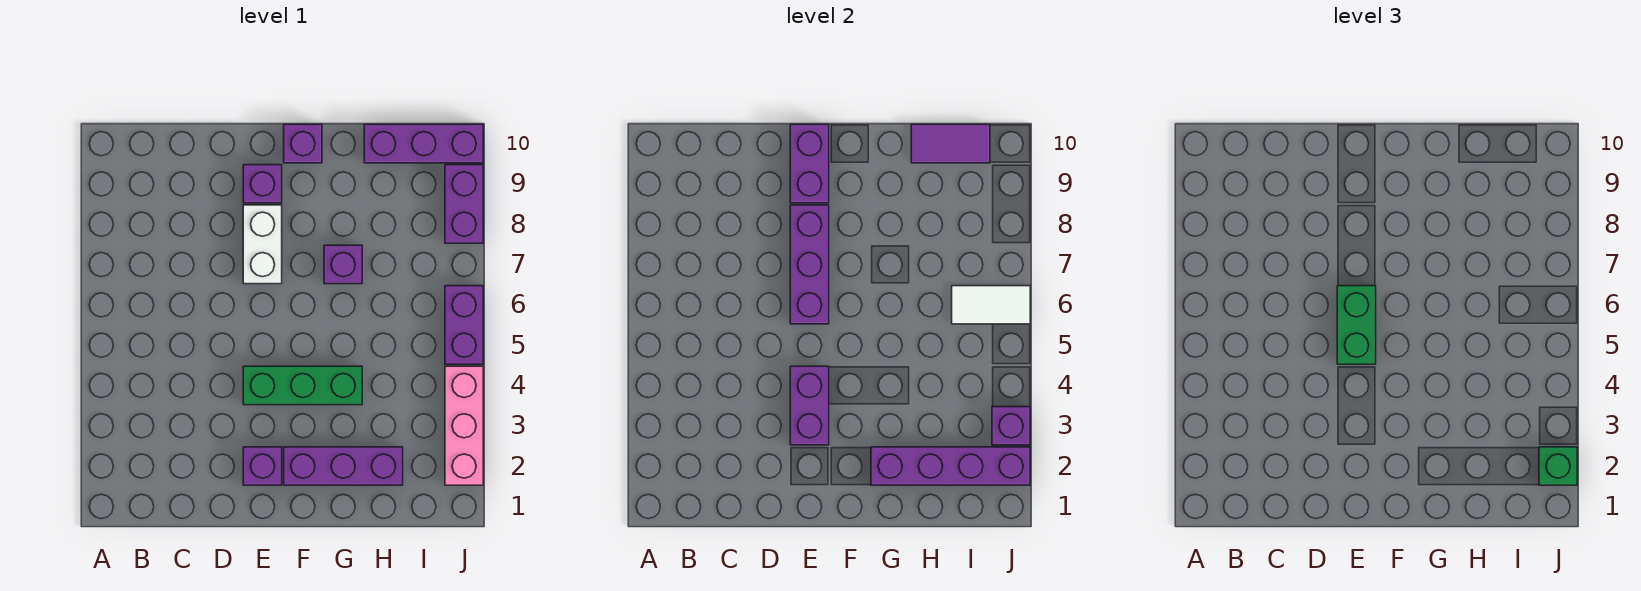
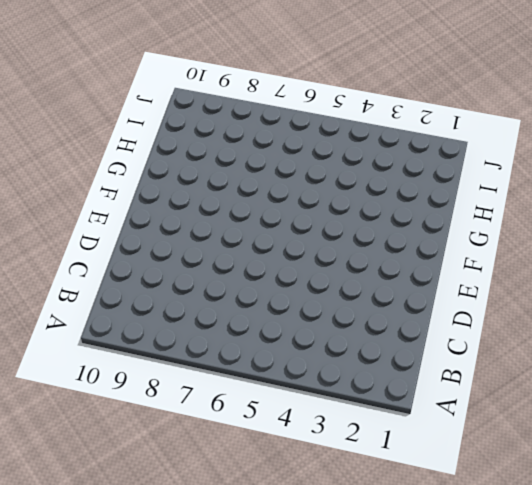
none -> purple 1x1 brick [243,447,282,485]
none -> green 1x3 brick [243,366,362,405]
none -> white 1x2 brick [243,205,282,284]

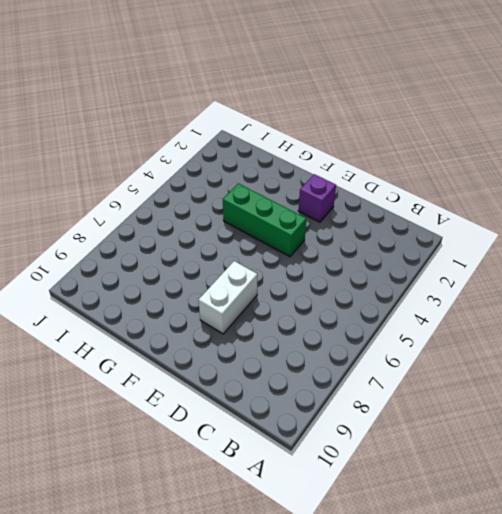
none -> purple 1x1 brick [243,165,282,203]
none -> purple 1x3 brick [284,447,403,485]
none -> purple 1x1 brick [284,124,322,163]

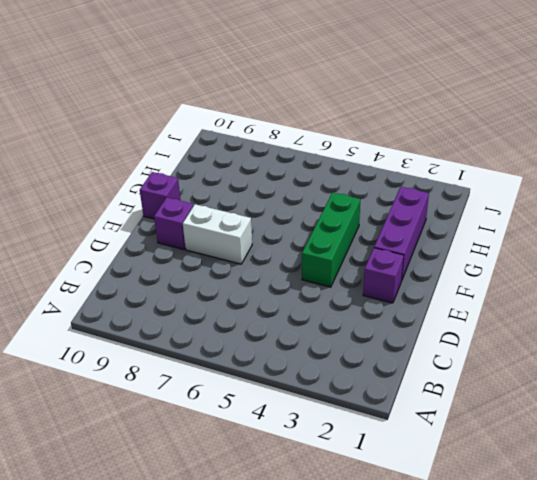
none -> purple 1x1 brick [324,245,362,284]
none -> purple 1x3 brick [364,124,483,163]
none -> pink 1x3 brick [445,366,483,485]

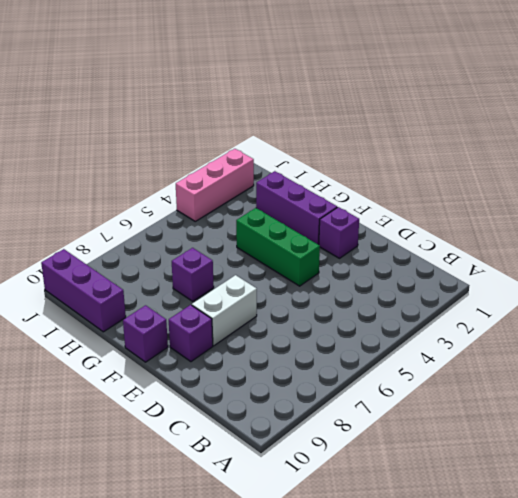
none -> purple 1x2 brick [445,286,483,364]
none -> purple 1x2 brick [445,165,483,243]
none -> purple 1x2 brick [790,366,829,445]

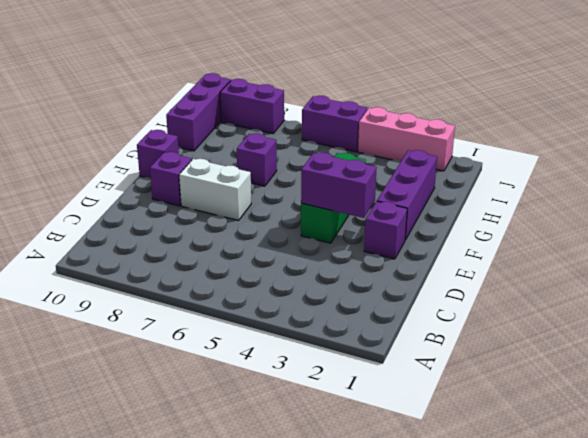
none -> purple 1x3 brick [790,205,829,324]
none -> purple 1x2 brick [790,124,829,203]
none -> purple 1x4 brick [871,447,1030,485]

